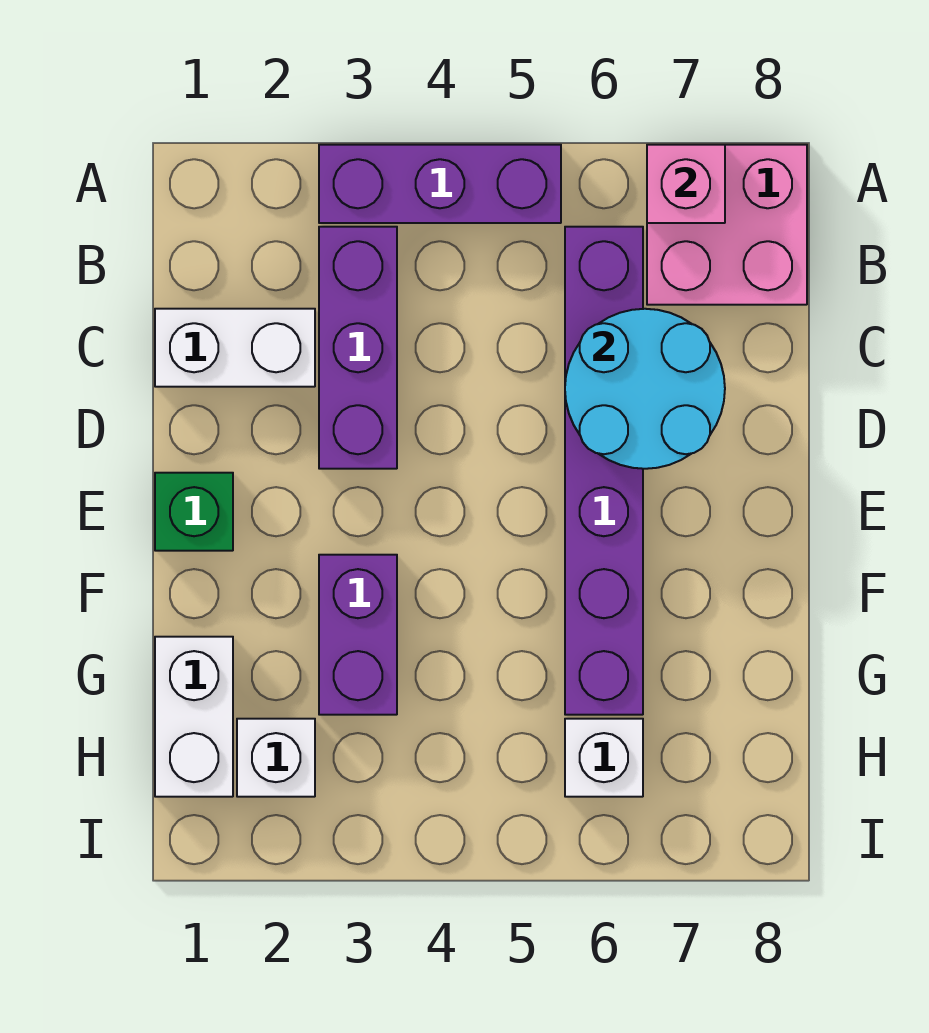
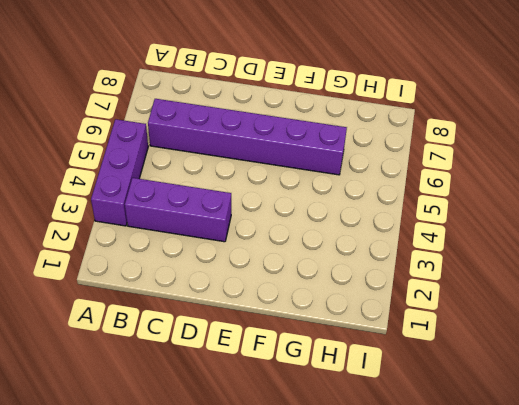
none -> pink 2x2 brick [647,145,807,305]
none -> white 1x2 brick [155,309,315,387]
none -> green 1x1 brick [155,473,233,551]

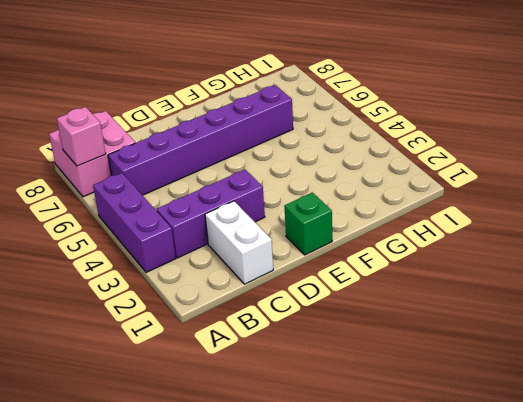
none -> purple 1x2 brick [319,555,397,715]
none -> white 1x2 brick [155,637,233,797]
none -> white 1x1 brick [237,719,315,797]

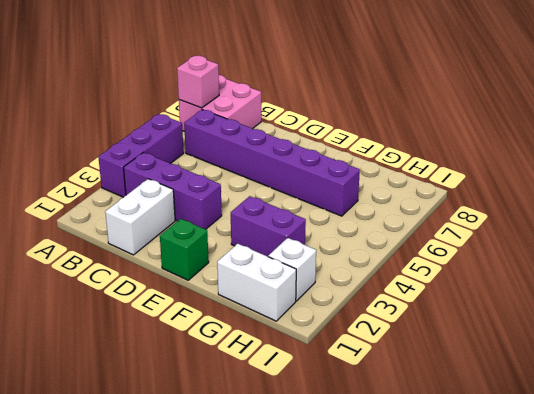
none -> white 1x1 brick [565,719,643,797]
none -> cyan 2x2 round brick [565,309,725,469]

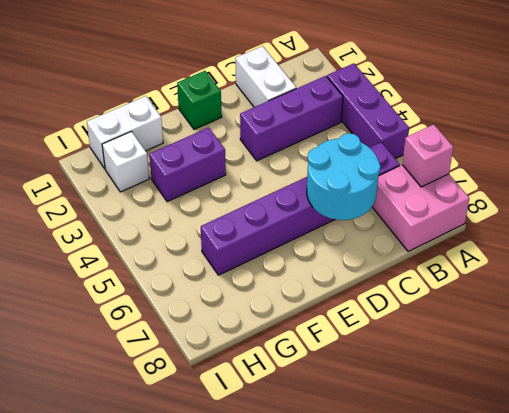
none -> white 1x1 brick [565,719,643,797]

